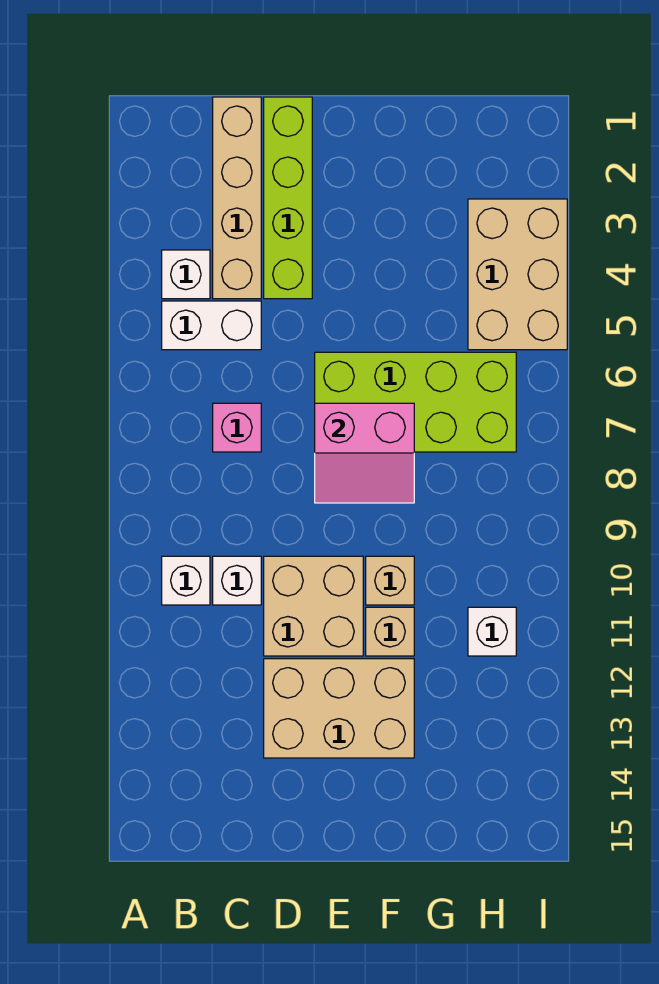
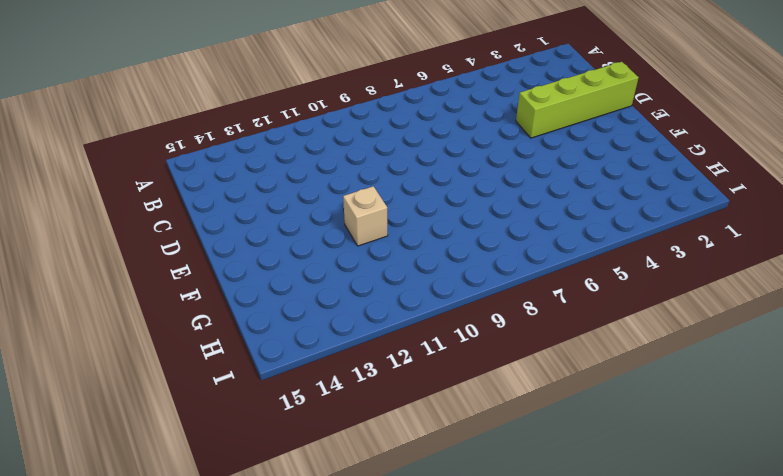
none -> white 1x1 brick [162,250,210,299]
none -> white 1x2 brick [162,301,261,350]
none -> white 1x1 brick [162,556,210,605]

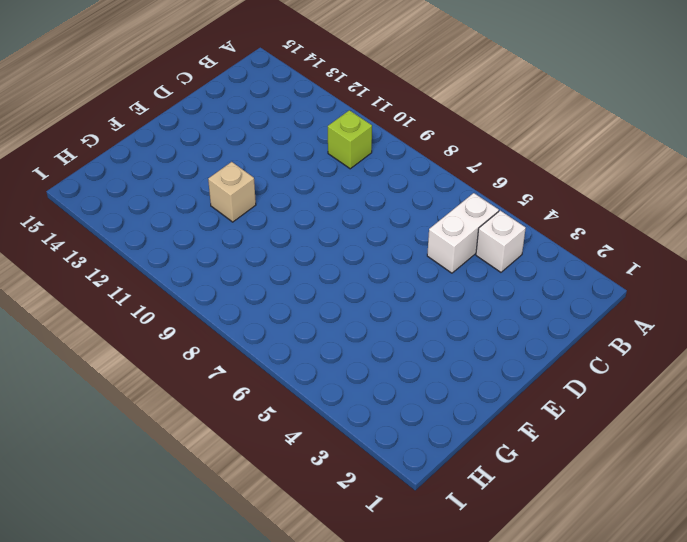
lime 1x1 brick [328,110,372,169] -> white 1x1 brick [162,556,210,605]
none -> tan 1x4 brick [213,97,261,299]
none -> pink 1x1 brick [213,403,261,452]
none -> white 1x1 brick [213,556,261,605]

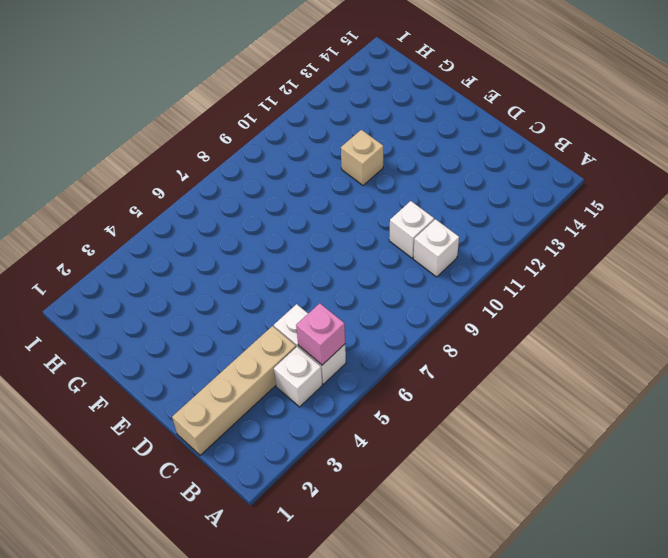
pink 1x1 brick [296,303,345,365] -> pink 1x1 brick moved to [213,403,261,452]
none -> lime 1x4 brick [264,97,312,299]
none -> tan 2x2 brick [264,556,363,656]
none -> tan 2x3 brick [264,659,414,758]

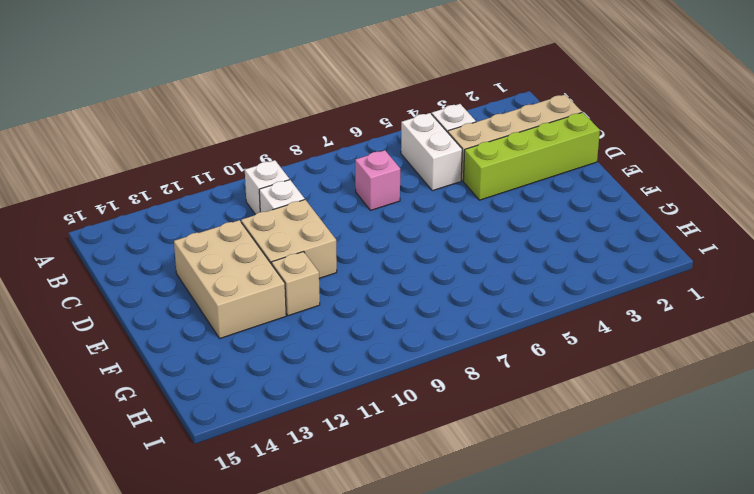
none -> lime 2x4 brick [315,352,516,452]
none -> tan 1x1 brick [366,556,414,605]
none -> tan 2x3 brick [468,199,567,350]

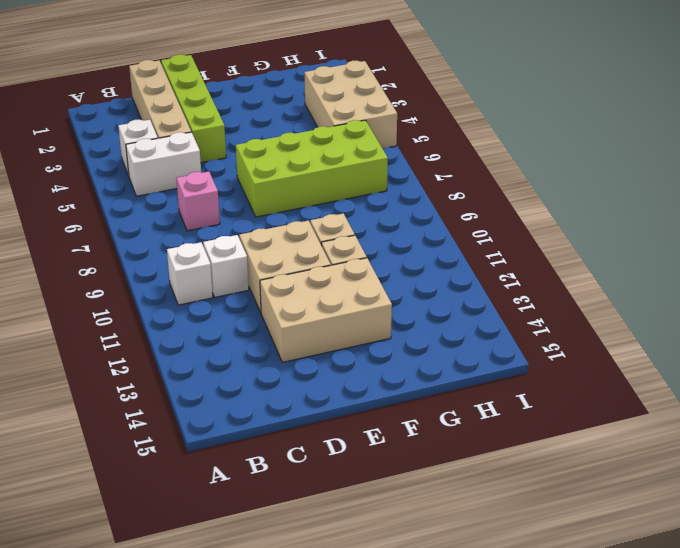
none -> white 1x1 brick [468,607,516,656]
none -> pink 2x2 slope [315,403,414,503]

